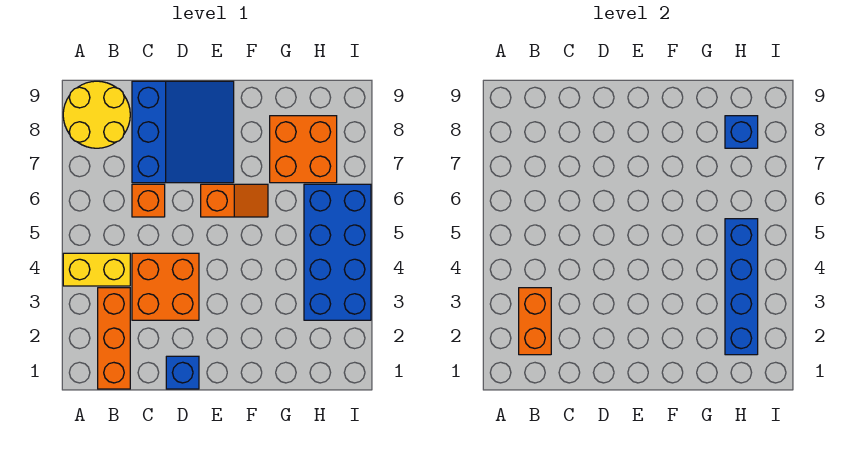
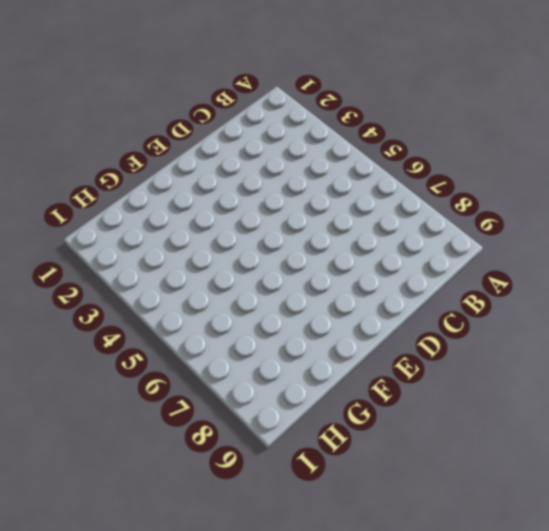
none -> yellow 1x2 brick [63,253,130,286]
none -> yellow 2x2 round brick [63,81,130,148]
none -> orange 1x3 brick [98,288,130,389]

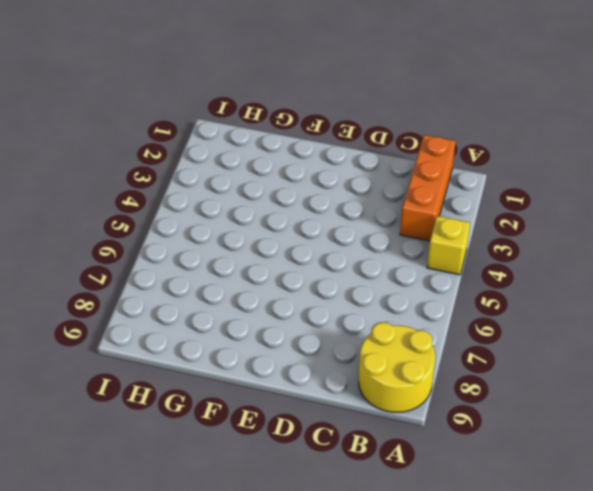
yellow 1x1 brick [427,216,470,275] -> yellow 1x2 brick [63,253,130,286]
none -> orange 2x2 brick [132,253,199,320]
none -> orange 1x1 brick [132,184,165,217]
none -> blue 3x3 slope [132,81,234,183]

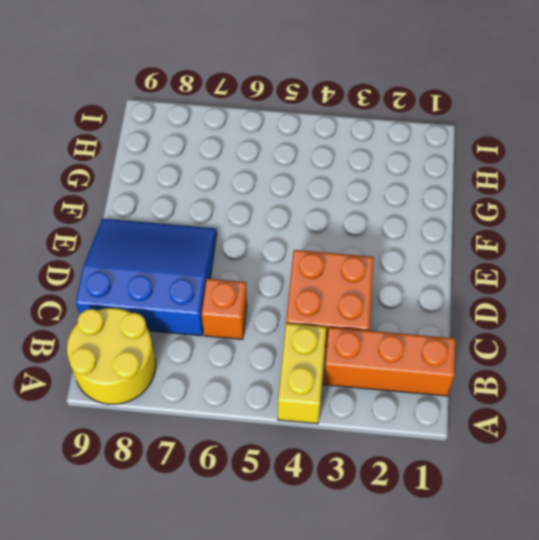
none -> blue 1x1 brick [166,356,199,389]
none -> orange 1x2 slope [201,184,268,217]
none -> orange 2x2 brick [270,116,337,183]

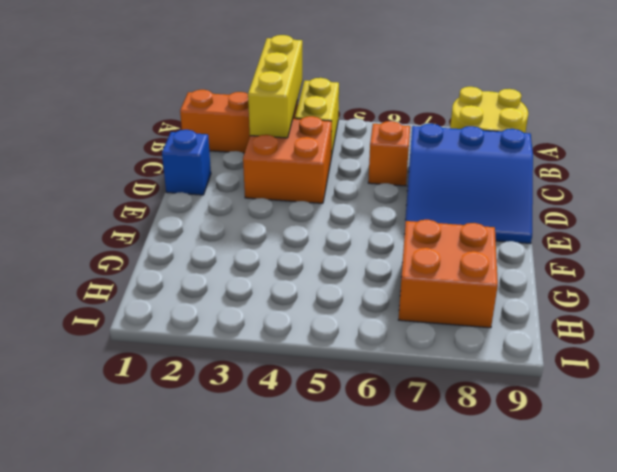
yellow 1x3 brick [248,35,302,138] -> orange 1x2 brick [519,288,551,355]
none -> orange 1x2 slope [201,184,268,217]
none -> blue 2x4 brick [304,184,371,320]
none -> blue 1x4 brick [725,219,758,355]

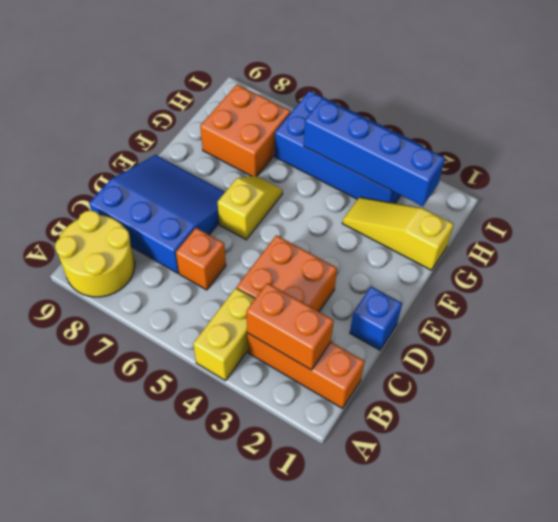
yellow 1x2 slope [218,176,283,240] -> orange 1x2 slope [201,184,268,217]
yellow 1x3 slope [342,197,454,270] -> none
none -> blue 1x1 brick [725,116,758,148]

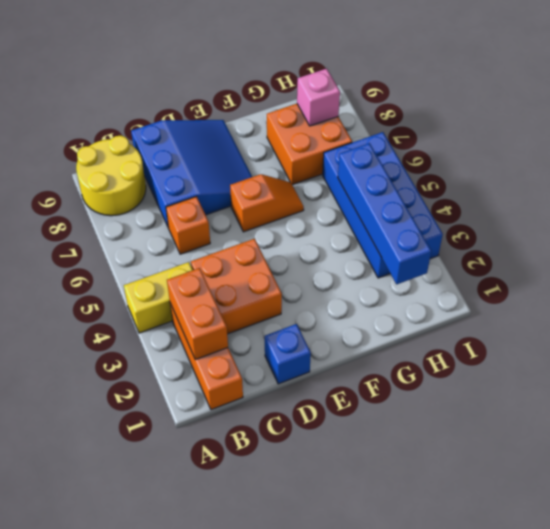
pink 1x1 brick [297,69,340,126] -> blue 1x1 brick [725,116,758,148]

